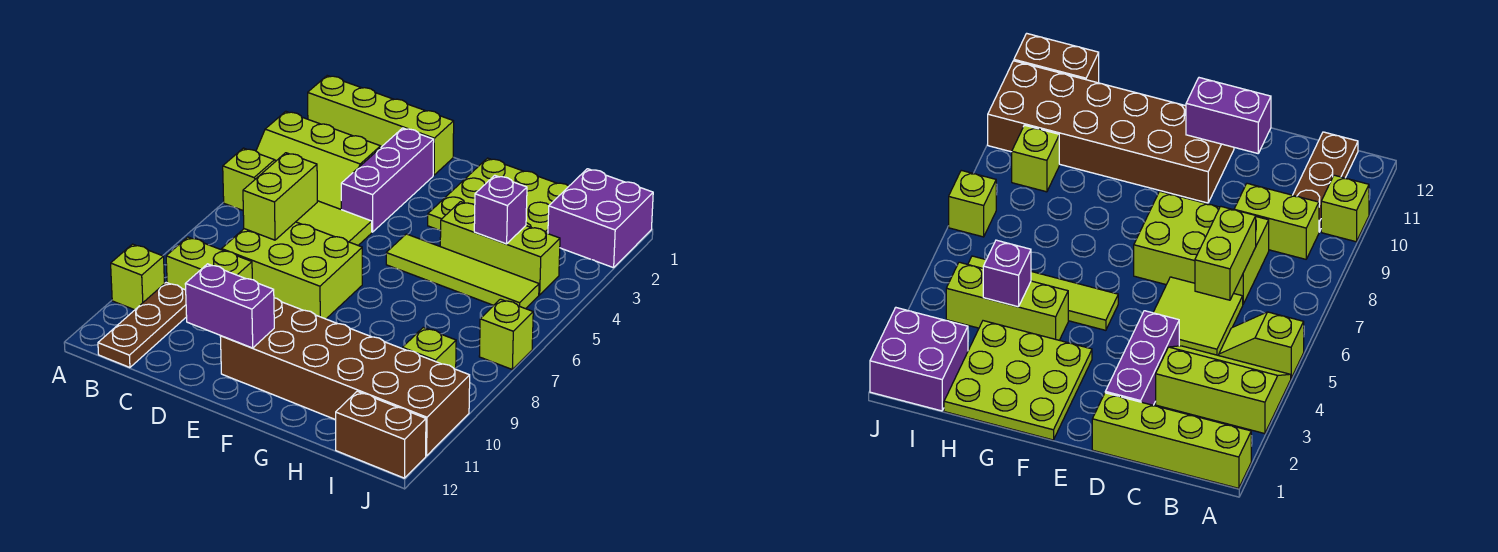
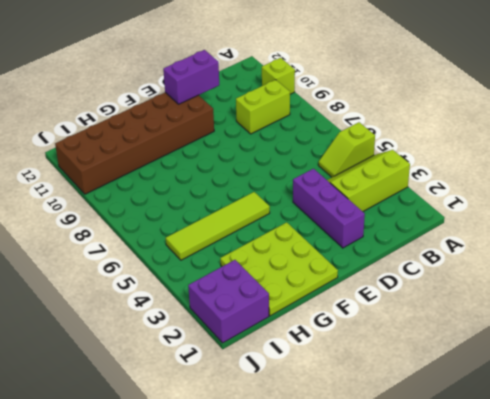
none -> lime 1x4 brick [308,76,454,175]
none -> brown 1x3 plate [98,283,187,368]
none -> lime 2x2 tile [296,201,372,245]

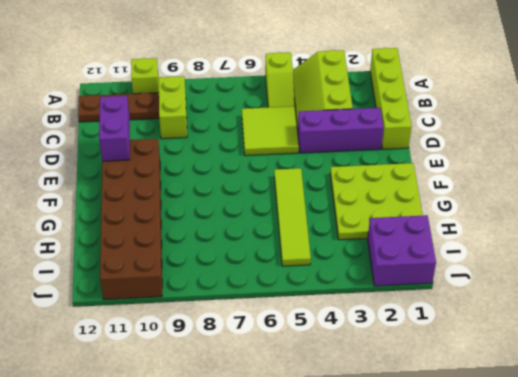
none -> lime 2x3 brick [222,222,362,319]
none -> lime 1x3 brick [440,202,560,295]
none -> lime 1x1 brick [402,327,456,369]

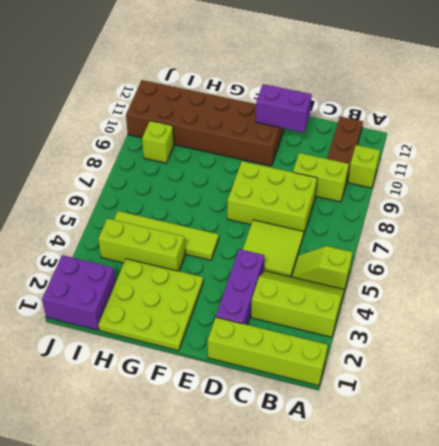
none -> brown 1x2 brick [336,391,426,478]
none -> lime 1x1 brick [479,299,533,369]
none -> lime 1x2 brick [243,153,317,240]

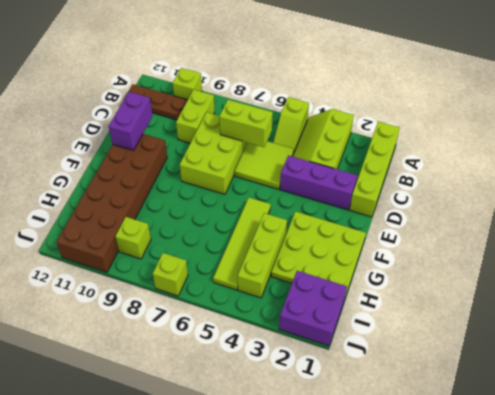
none -> brown 1x2 brick [336,391,426,478]
none -> purple 1x1 brick [474,175,527,244]

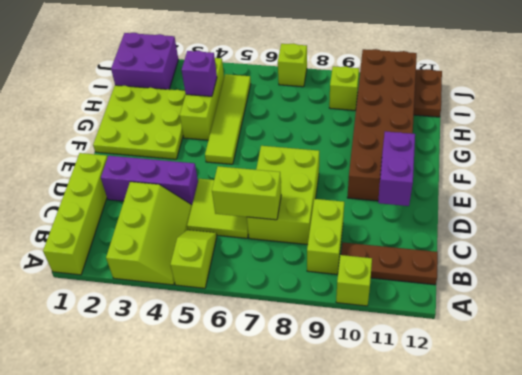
brown 1x2 plate [414,69,442,117] -> brown 1x2 brick [336,391,426,478]

